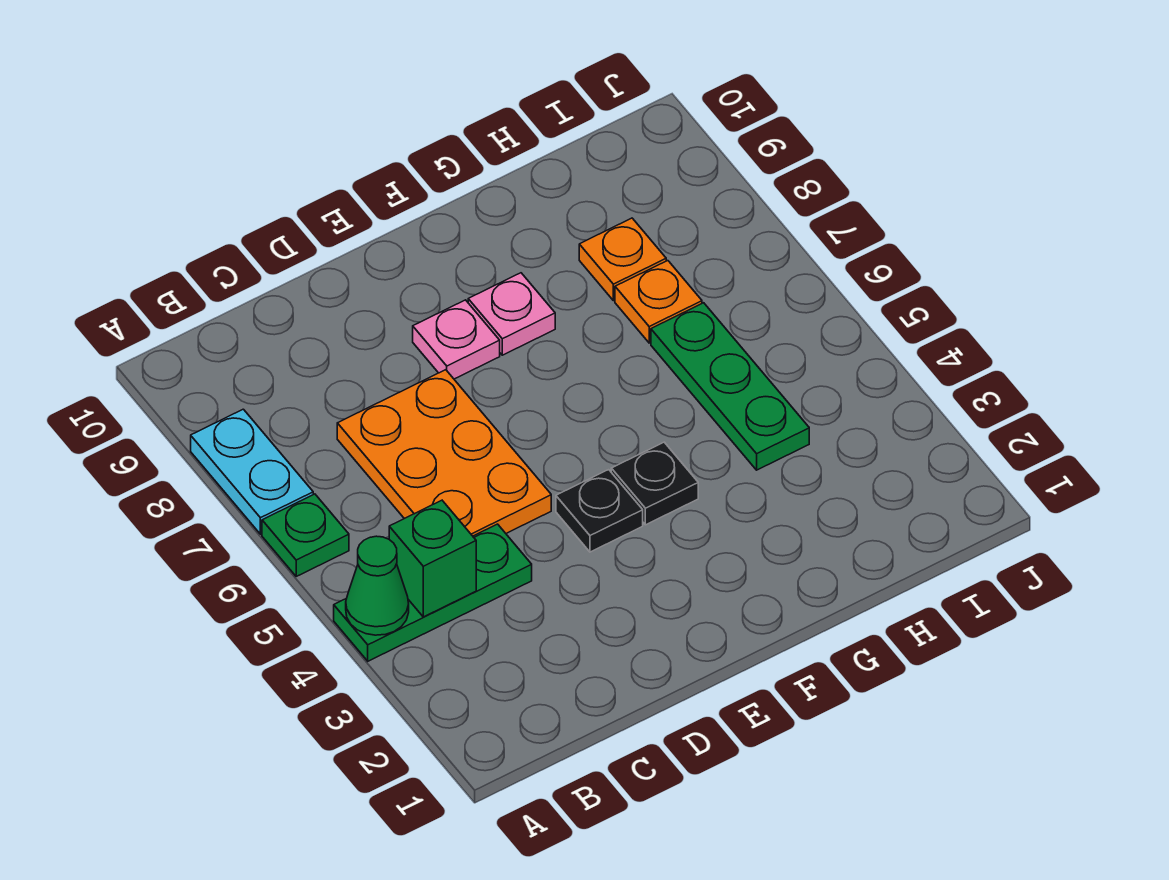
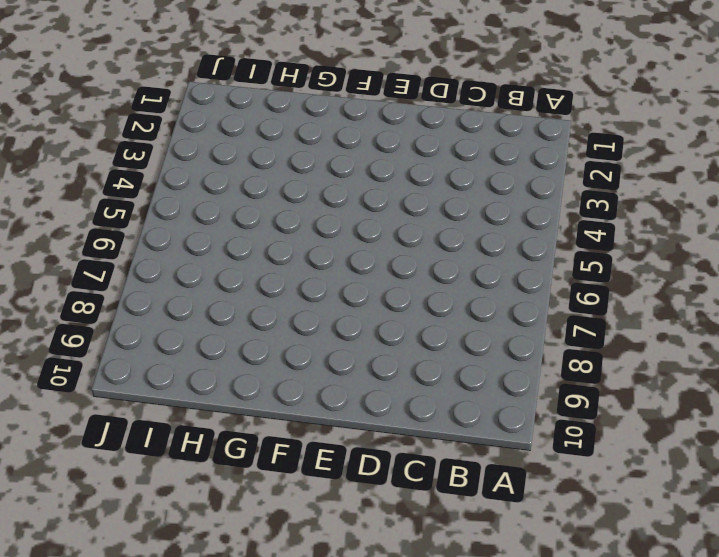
none -> green 1x3 plate [334,524,532,661]
none -> green 1x1 plate [262,494,349,576]
none -> cyan 1x2 plate [191,409,313,534]

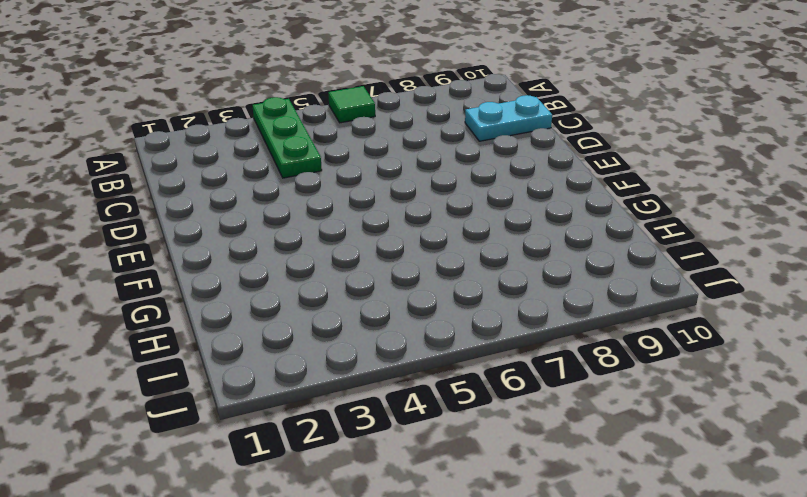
green 1x1 tile [328,86,375,123] -> green 1x1 plate [262,494,349,576]
cyan 1x2 plate [465,95,552,141] -> cyan 1x2 plate moved to [191,409,313,534]
none -> orange 2x3 plate [337,370,551,536]
none -> black 1x1 plate [556,470,643,552]
none -> pink 1x1 plate [413,300,500,379]

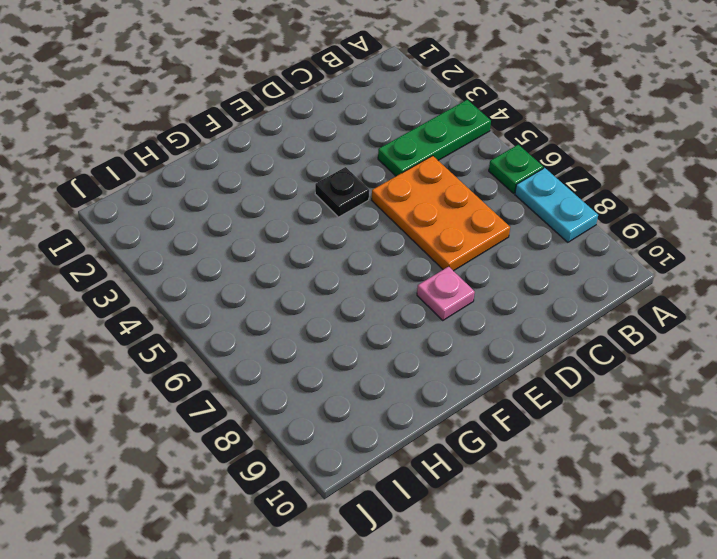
none -> black 1x1 plate [611,442,698,525]
none -> pink 1x1 plate [468,273,555,355]
none -> green 1x3 plate [651,303,809,470]

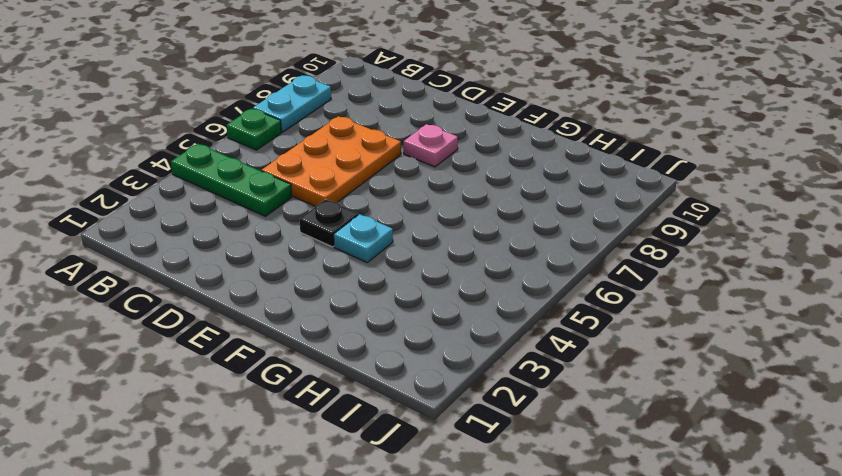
cyan 1x1 plate [334,214,393,262] -> black 1x1 plate [611,442,698,525]
none -> pink 1x1 plate [468,273,555,355]
none -> green 1x3 plate [651,303,809,470]
none -> orange 1x1 plate [615,261,702,343]

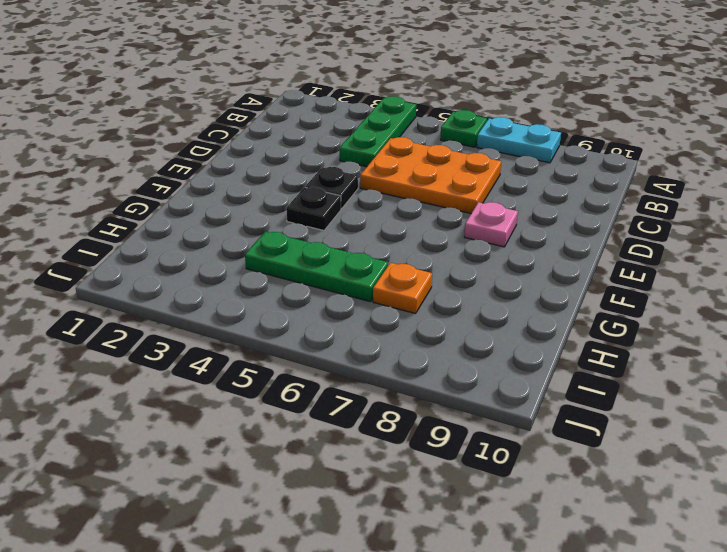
none -> pink 1x1 plate [468,273,555,355]
none -> orange 1x1 plate [579,218,666,301]
none -> green 1x1 cone [346,536,409,635]

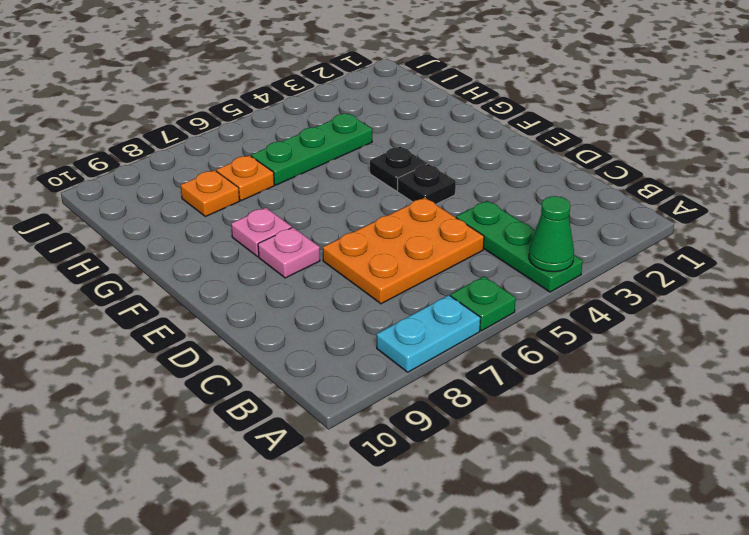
none -> green 1x1 brick [389,500,476,617]

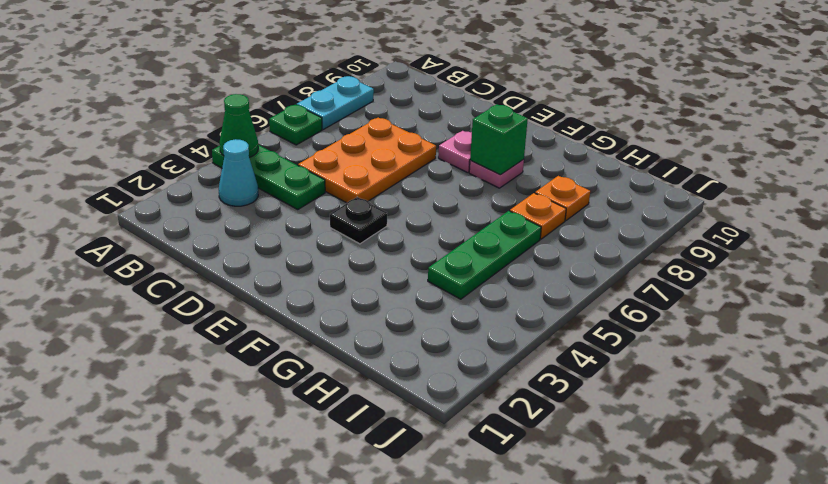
cyan 1x1 cone [219,139,258,206] -> none
green 1x1 brick [470,104,528,175] -> green 1x1 brick moved to [389,500,476,617]
none -> black 1x1 plate [611,442,698,525]

